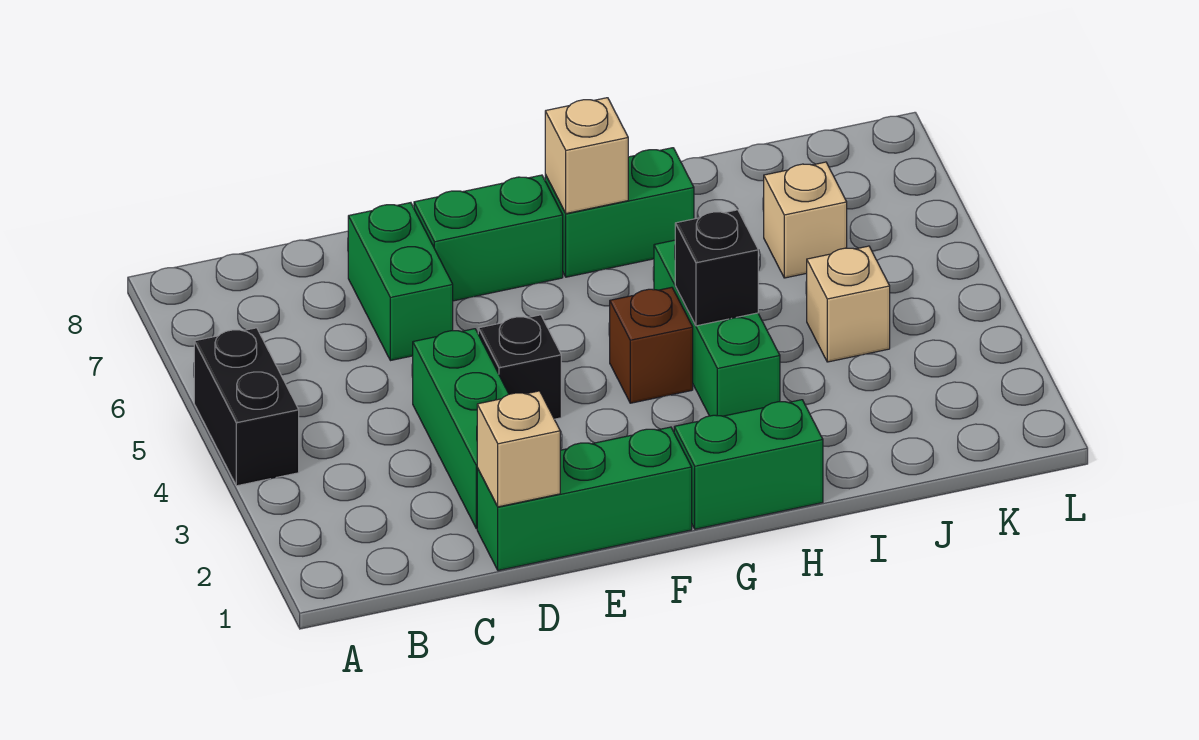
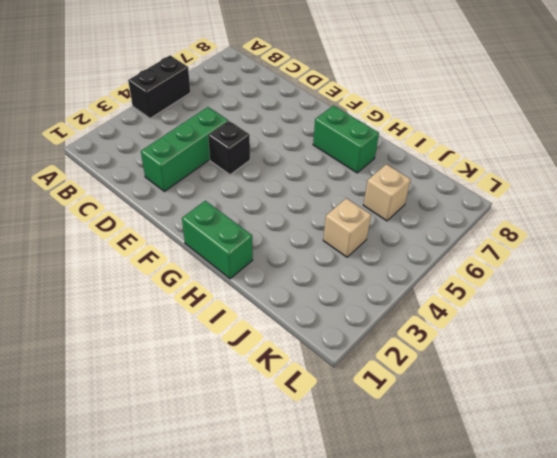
none -> green 1x3 brick [477,427,692,571]
none -> green 1x2 brick [348,203,453,361]
none -> green 1x2 brick [414,175,563,301]

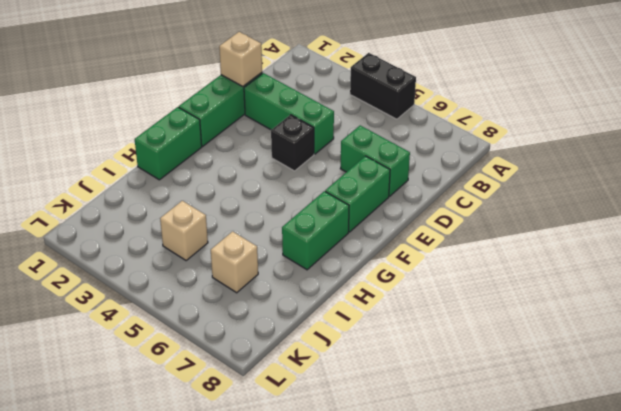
none -> brown 1x1 brick [610,287,693,403]
none -> green 1x3 brick [654,240,780,416]
none -> tan 1x1 brick [545,98,628,214]

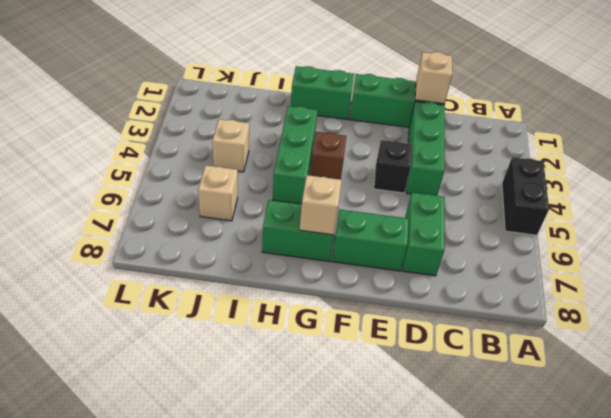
none -> black 1x1 brick [675,210,758,326]

